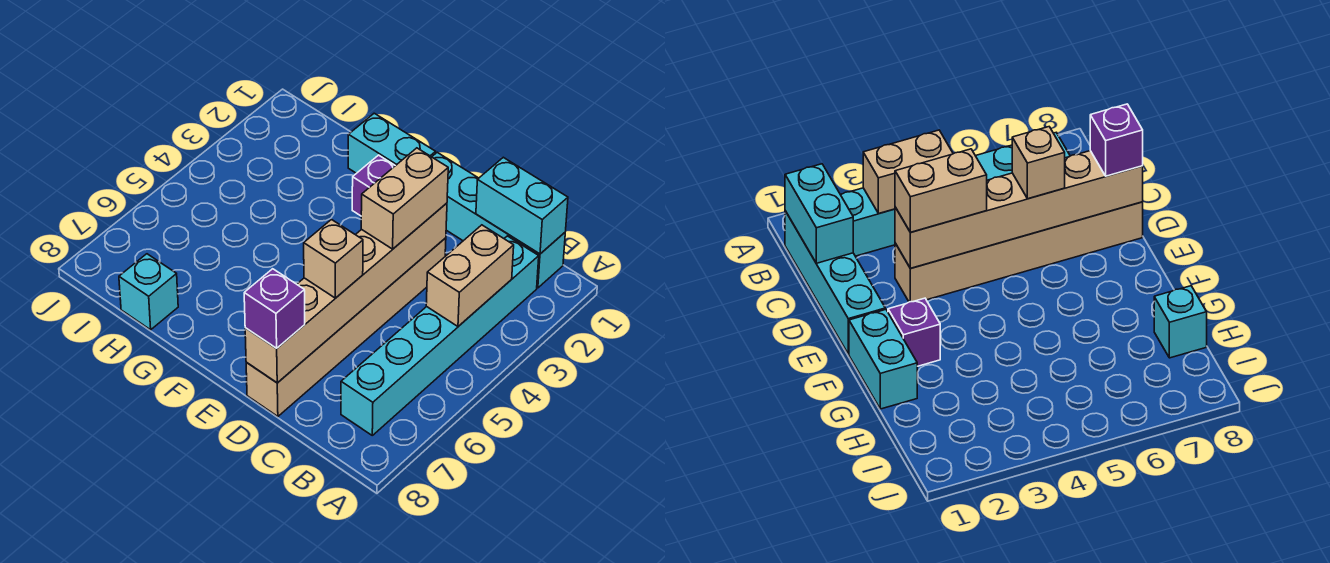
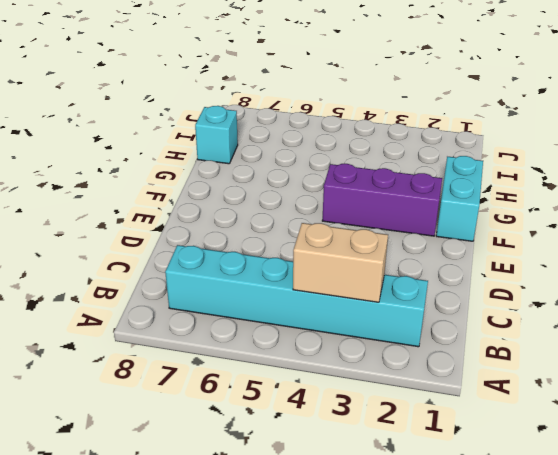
purple 1x3 brick [322,164,442,236] -> purple 1x1 brick [352,155,395,216]
none -> cyan 1x4 brick [432,152,565,288]
none -> tan 1x6 brick [246,238,446,416]
none -> cyan 1x2 brick [476,157,568,254]

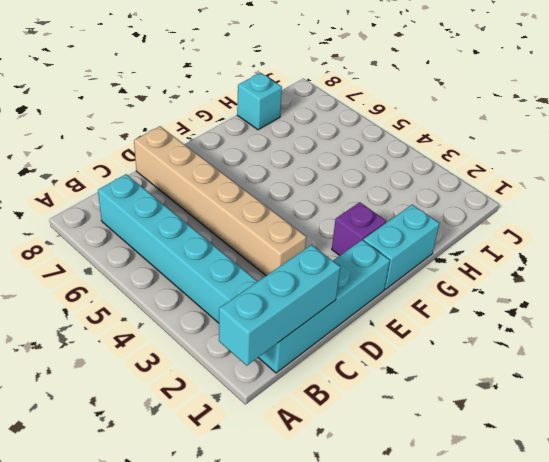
cyan 1x3 brick [219,245,340,366] -> cyan 1x2 brick [476,157,568,254]
none -> tan 1x2 brick [426,225,514,326]
none -> tan 1x6 brick [245,203,447,383]
none -> tan 1x2 brick [361,148,448,249]

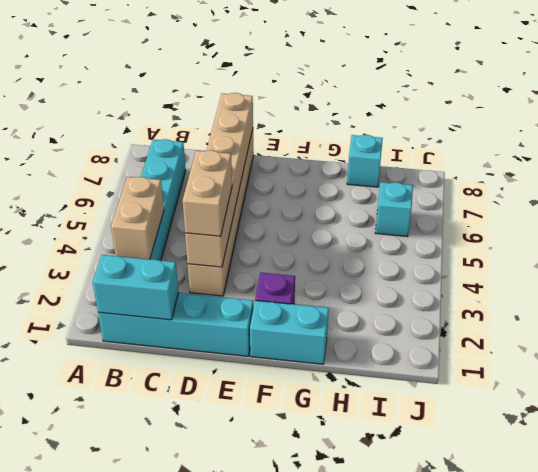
cyan 1x1 brick [375,182,413,236] -> none
none -> tan 1x1 brick [304,220,363,298]
none -> purple 1x1 brick [244,269,305,348]

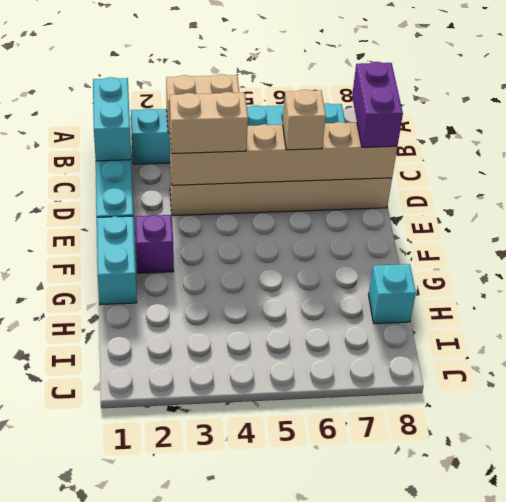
purple 1x2 brick [352,62,403,147] -> purple 1x1 brick [244,269,305,348]

